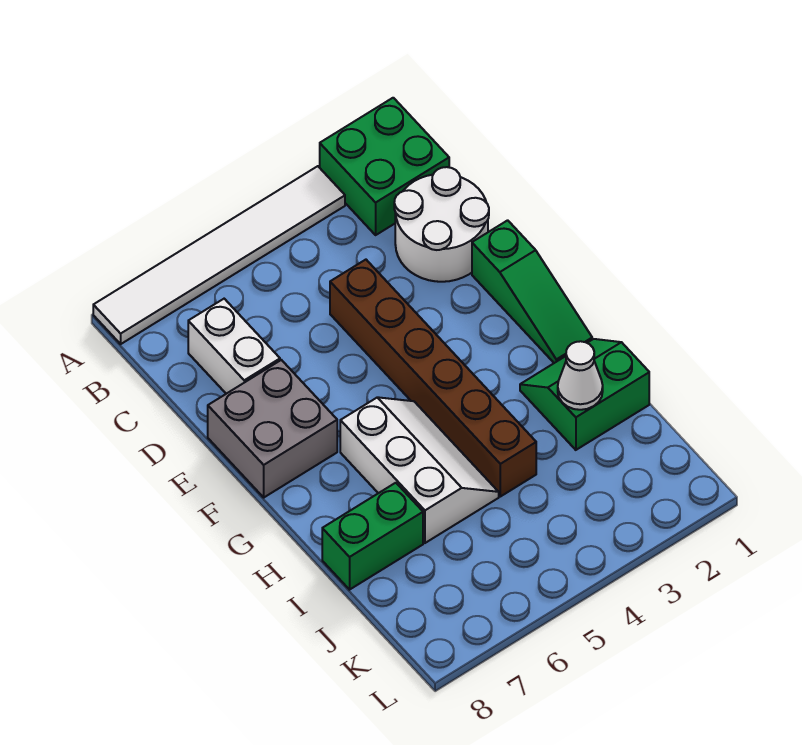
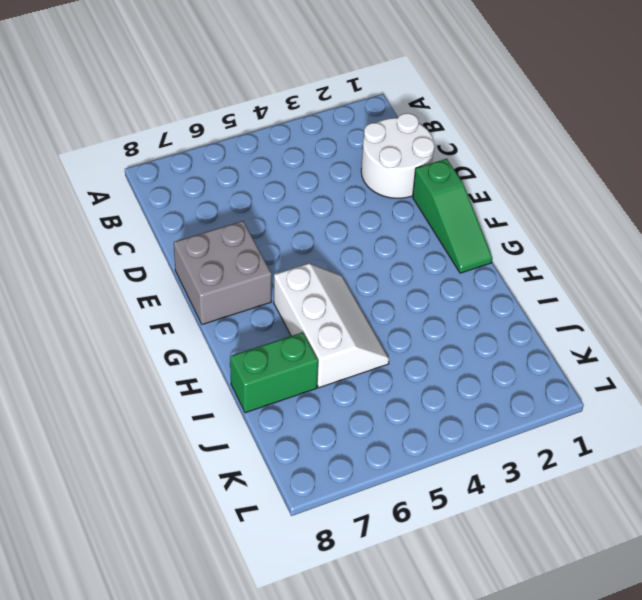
none -> green 2x2 brick [320,98,449,235]
none -> white 1x6 tile [93,166,345,344]

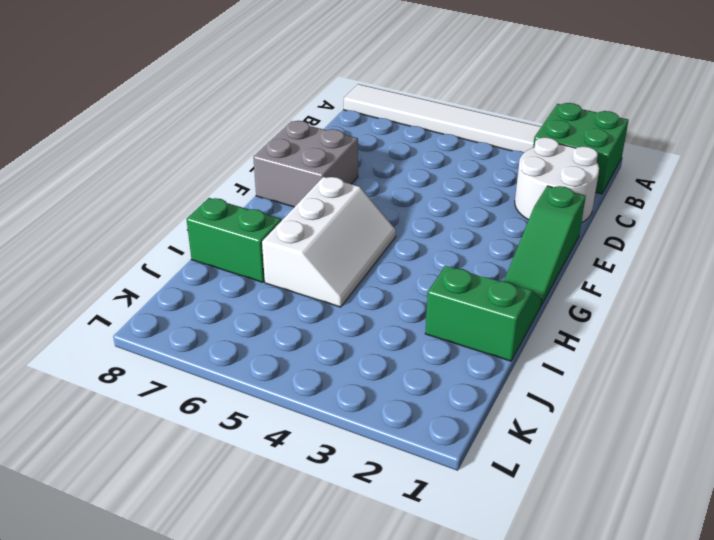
none -> white 1x2 brick [188,299,280,394]
none -> brown 1x6 brick [330,260,536,497]

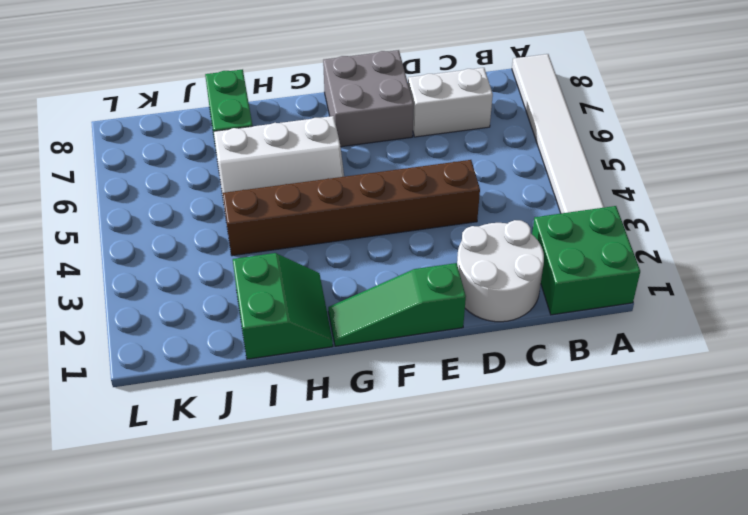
none -> white 1x1 cone [558,341,603,410]

